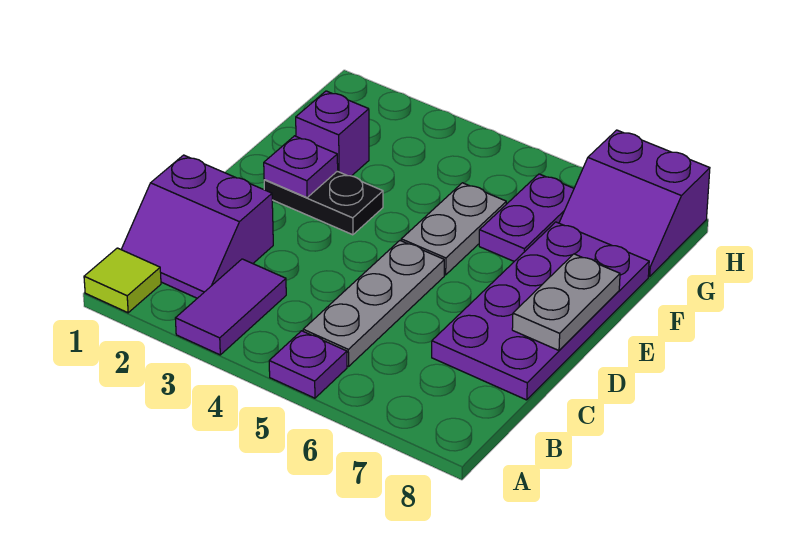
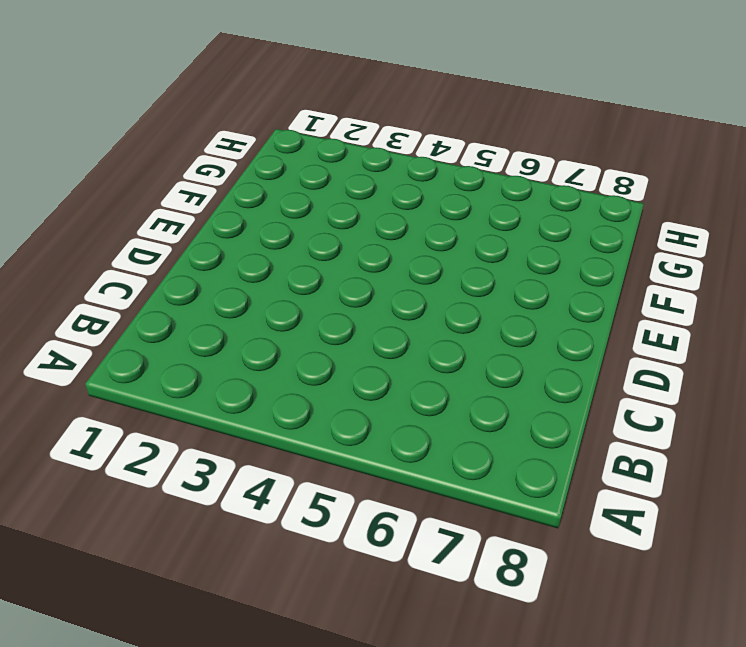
none -> lime 1x1 tile [84,248,161,313]
none -> purple 1x2 tile [175,259,286,355]
none -> purple 1x1 plate [269,331,347,398]

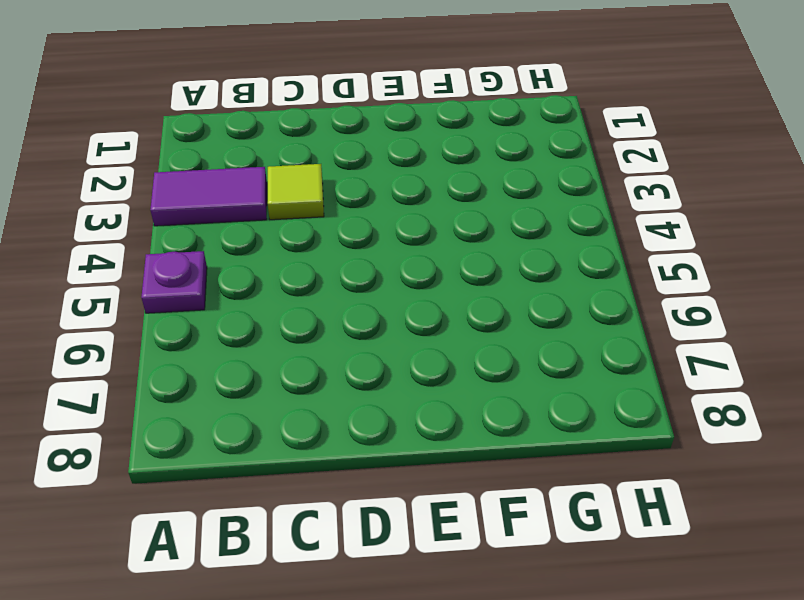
lime 1x1 tile [267,164,324,220] -> lime 1x1 tile moved to [84,248,161,313]
none -> purple 2x2 slope [121,155,273,298]
none -> grey 1x3 plate [303,241,444,366]
none -> purple 2x4 plate [432,222,649,400]

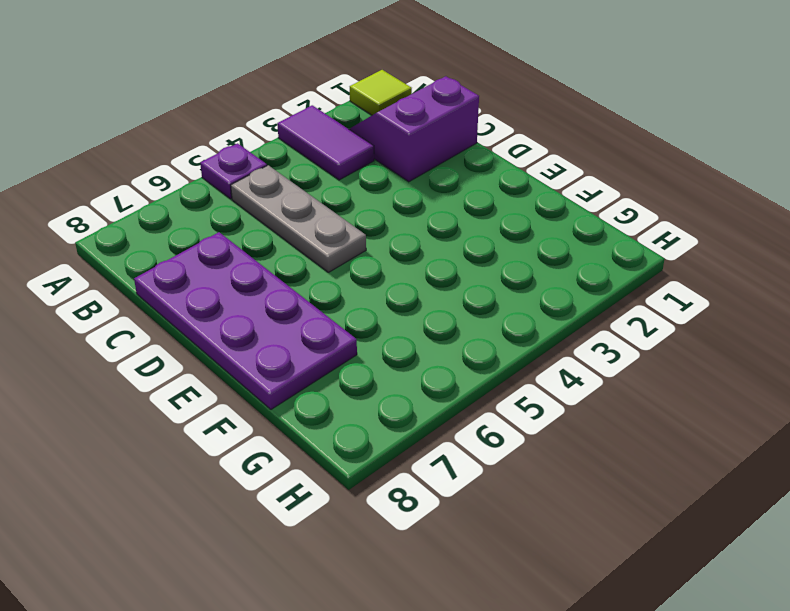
none -> black 1x2 plate [264,171,383,235]
none -> grey 1x2 plate [401,183,506,275]
none -> purple 1x1 brick [296,91,369,176]

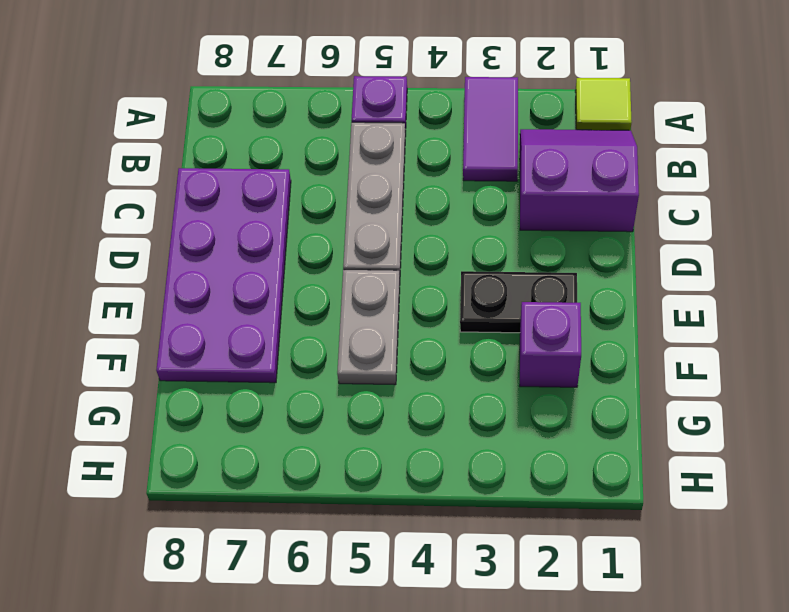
none -> purple 1x2 plate [479,174,574,261]
none -> purple 2x2 slope [559,130,710,276]
none -> grey 1x2 plate [512,254,620,350]

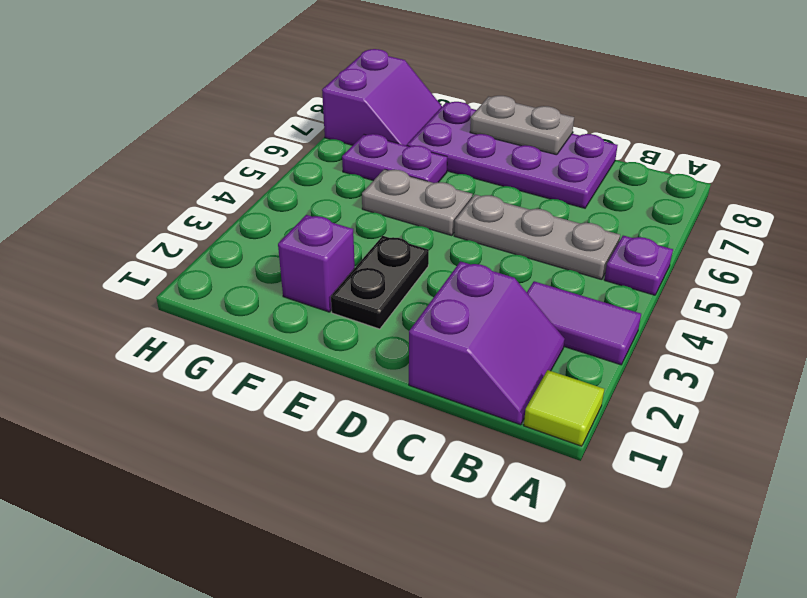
none -> purple 1x1 plate [264,136,338,198]

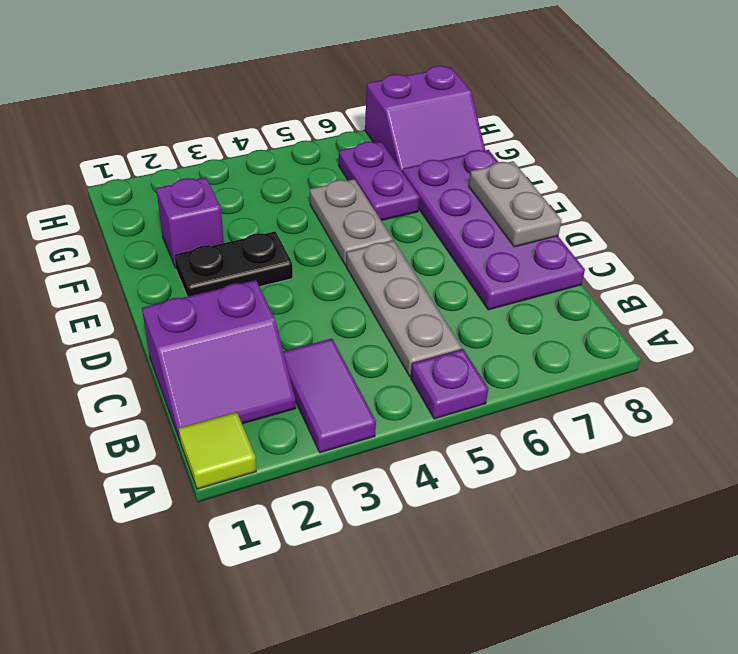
none -> purple 1x1 plate [264,136,338,198]

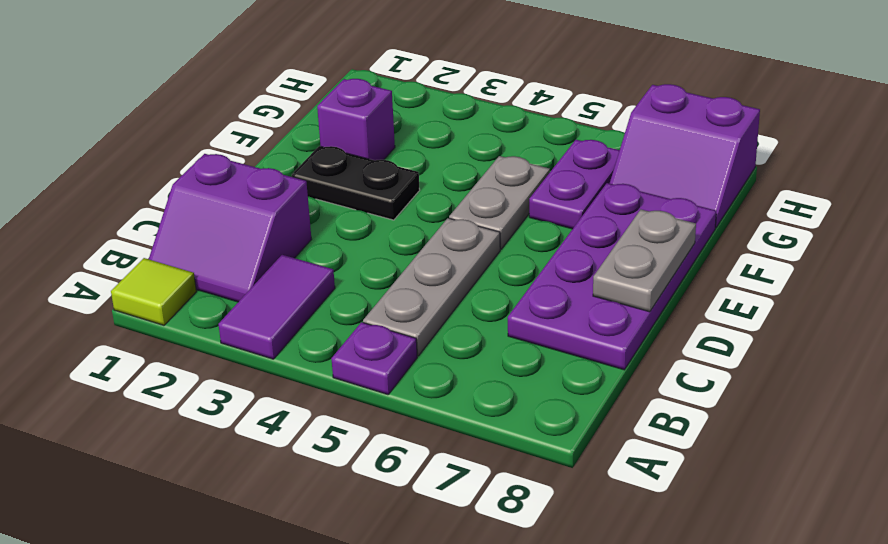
none -> purple 1x1 plate [264,136,338,198]

